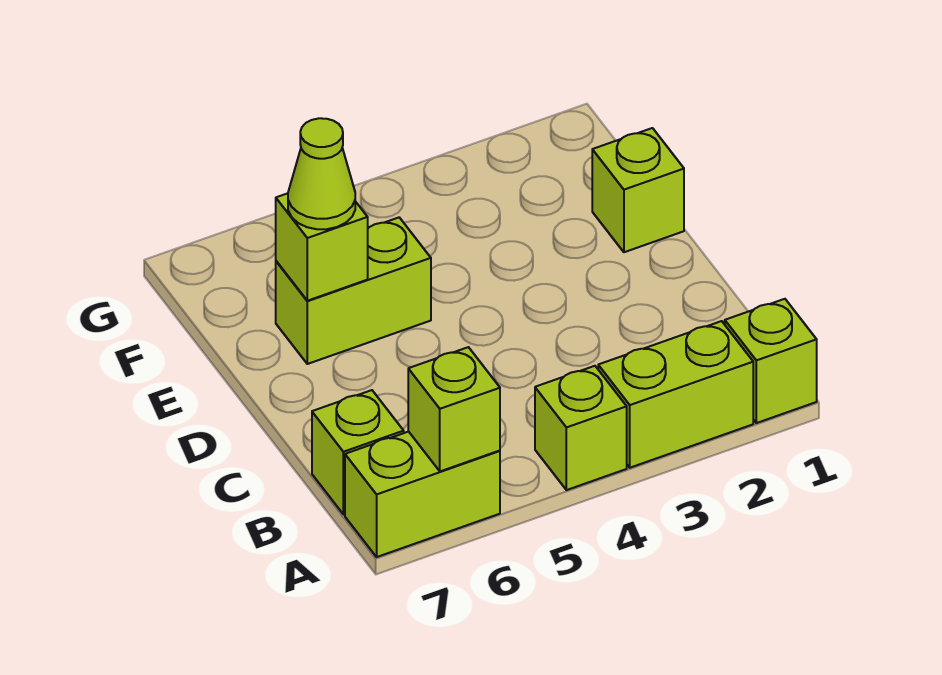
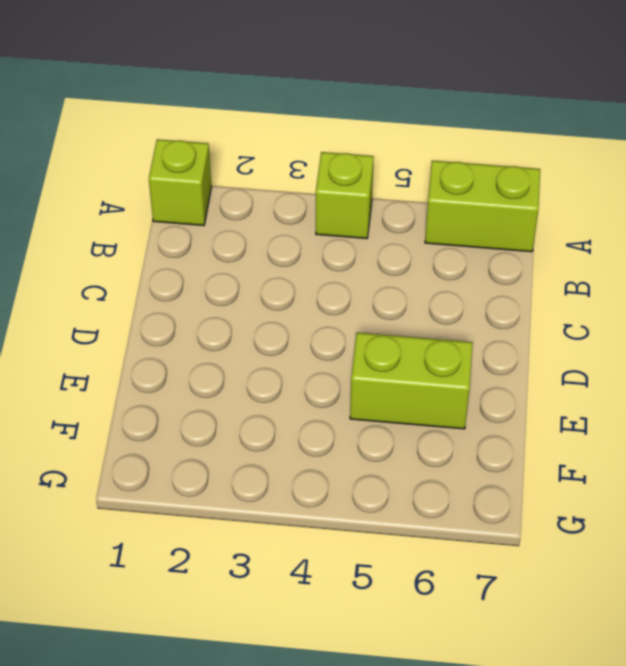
none -> lime 1x2 brick [598,321,753,468]
none -> lime 1x1 brick [312,390,404,514]

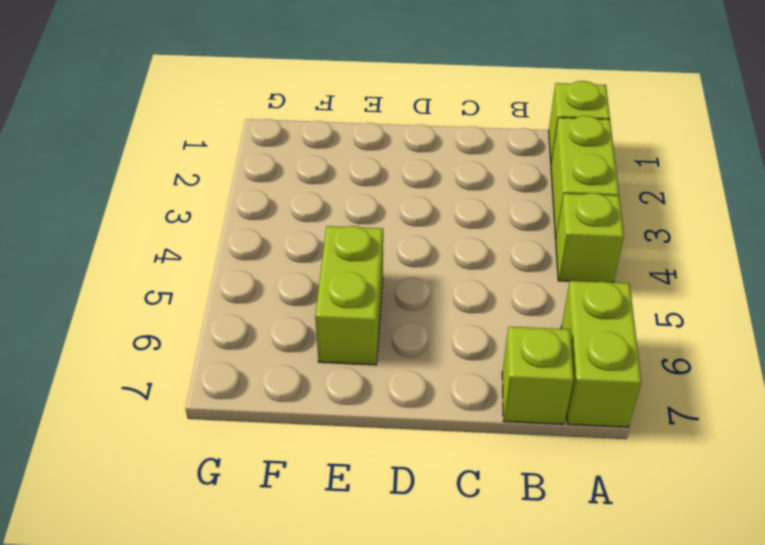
none -> lime 1x1 brick [592,128,684,252]
none -> lime 1x1 brick [408,347,500,471]

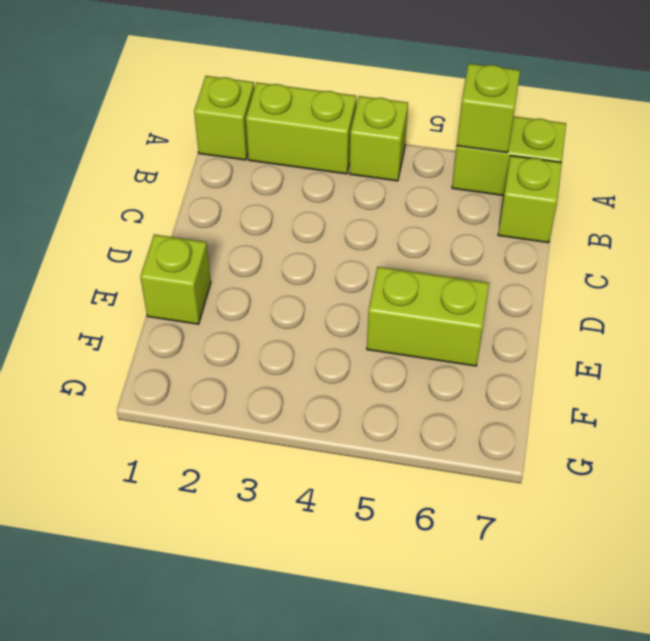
none -> lime 1x1 brick [276,193,368,301]
none -> lime 1x1 cone [288,118,355,229]

